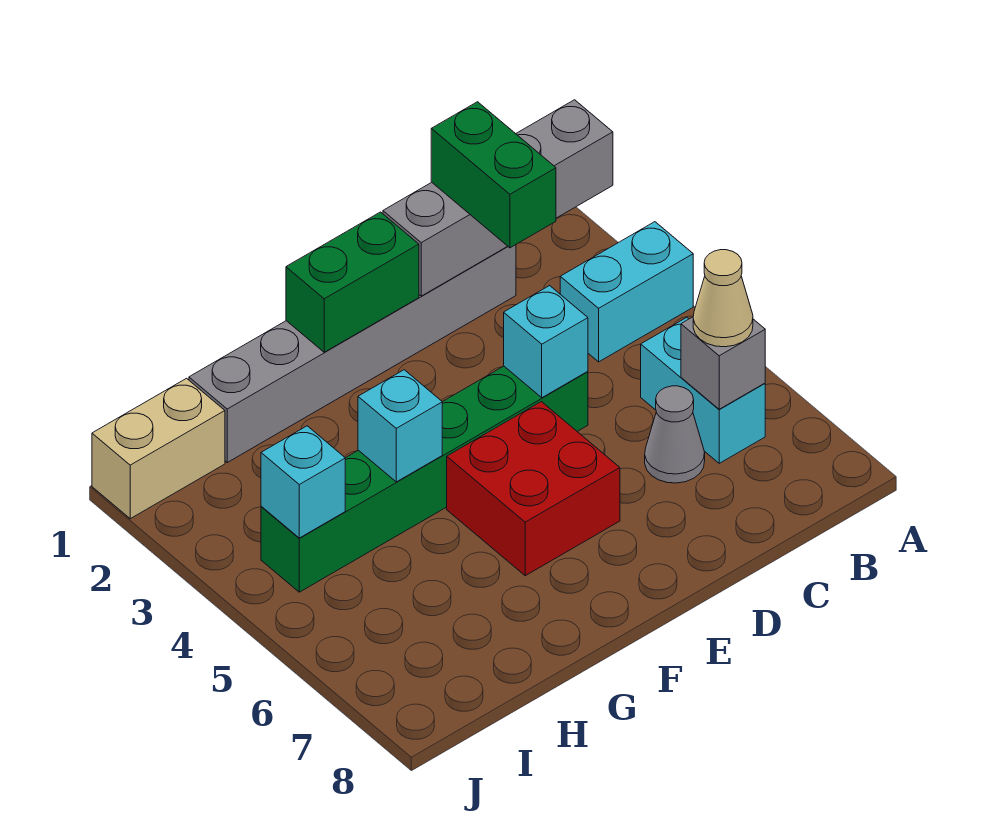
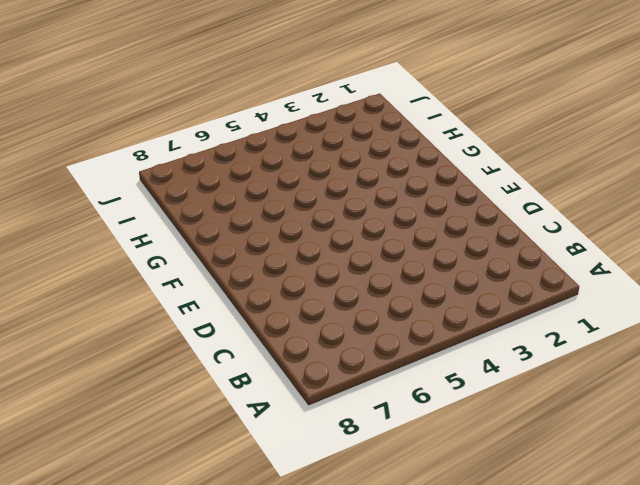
none -> cyan 1x2 brick [560,222,693,362]
none -> cyan 1x2 brick [641,317,765,463]
none -> grey 1x6 brick [189,245,516,462]

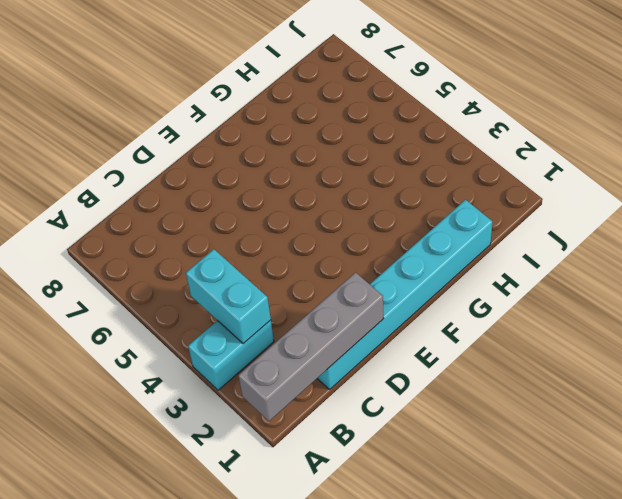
cyan 1x2 brick [186,249,271,344] -> cyan 1x2 brick moved to [641,317,765,463]
cyan 1x6 brick [317,200,492,389] -> grey 1x6 brick [189,245,516,462]
none -> grey 1x1 cone [645,386,705,483]
none -> green 1x6 brick [261,366,588,592]
none -> red 2x2 brick [447,402,620,576]

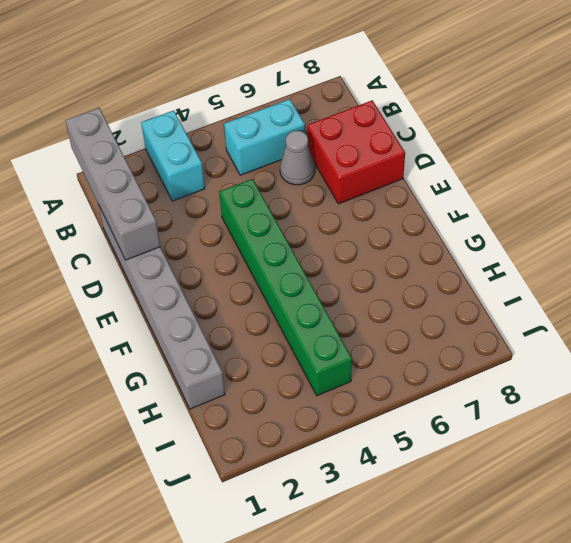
red 2x2 brick [307,100,405,204] -> red 2x2 brick moved to [447,402,620,576]
none -> tan 1x2 brick [92,378,225,519]
none -> grey 1x1 brick [681,317,765,409]
none -> cyan 1x1 brick [504,286,588,398]

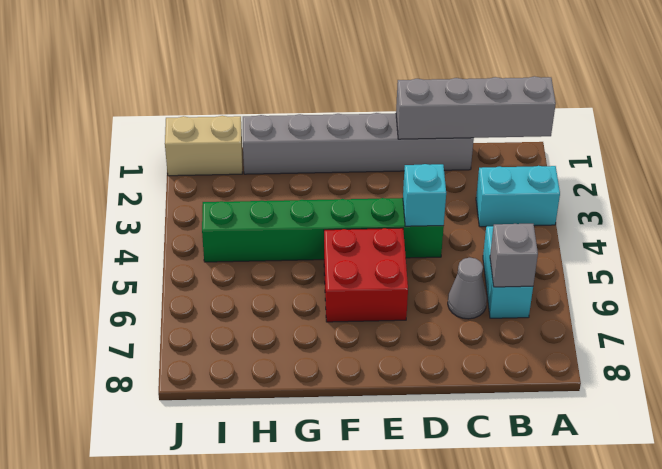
none -> green 1x2 brick [286,212,419,352]
none -> cyan 1x1 brick [358,370,442,482]
none -> cyan 1x1 brick [261,426,345,538]

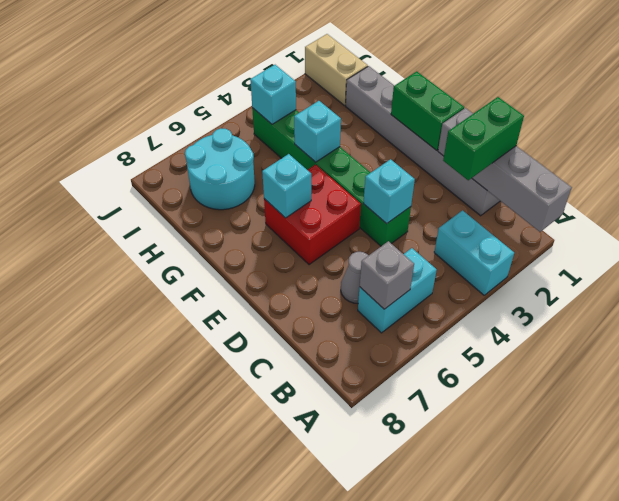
cyan 1x1 brick [262,154,311,218] -> none
cyan 2x2 round brick [185,129,255,210] -> none
none -> tan 1x1 cone [693,250,753,347]

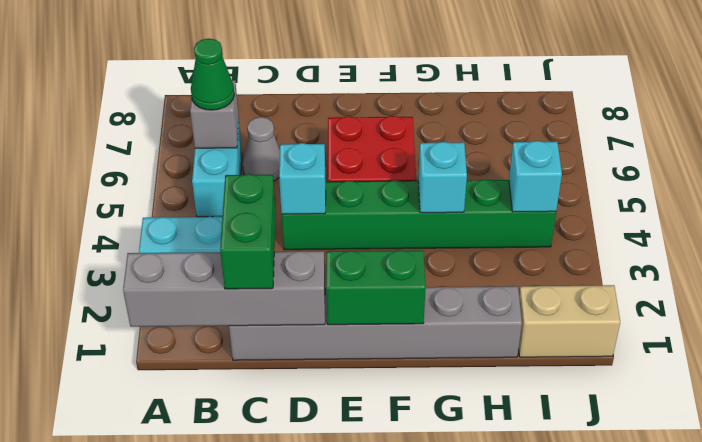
green 1x1 cone [191,38,234,110] -> tan 1x1 cone [693,250,753,347]

